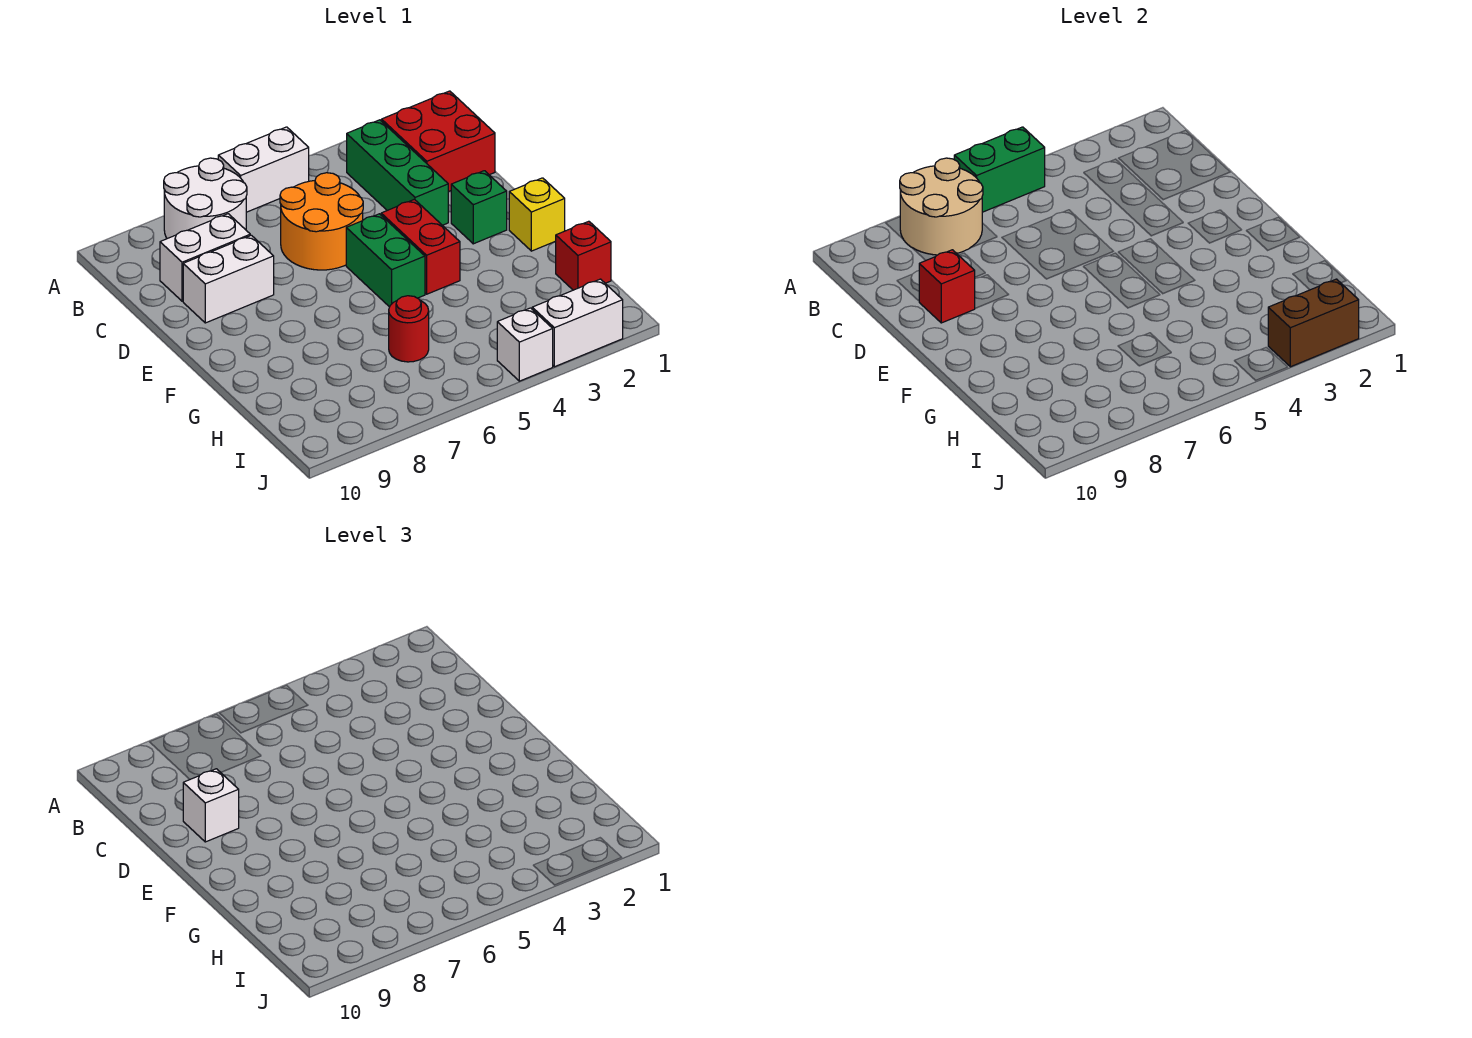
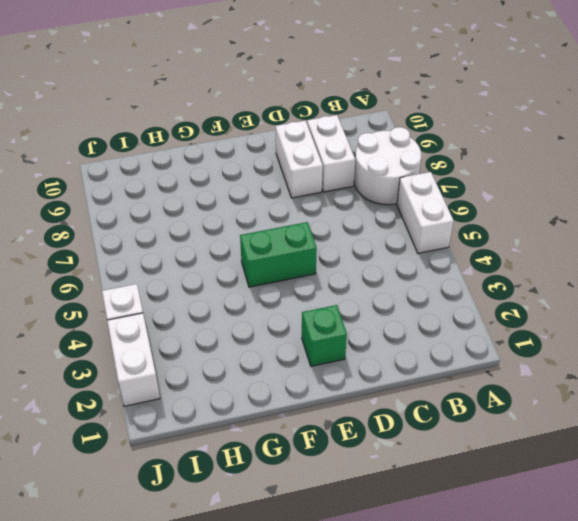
none -> red 2x2 brick [382,91,495,192]
none -> green 1x3 brick [347,120,448,225]
none -> orange 2x2 round brick [280,173,363,270]

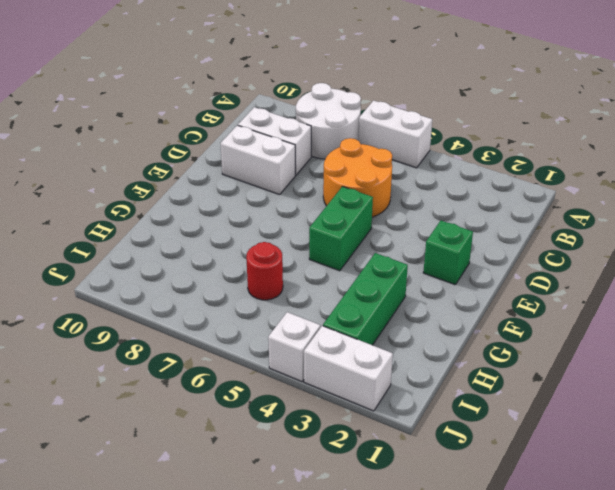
green 1x3 brick [323,253,408,345] -> green 1x3 brick moved to [347,120,448,225]
none -> red 2x2 brick [382,91,495,192]
none -> red 1x2 brick [381,199,460,294]
none -> yellow 1x1 brick [509,178,565,251]

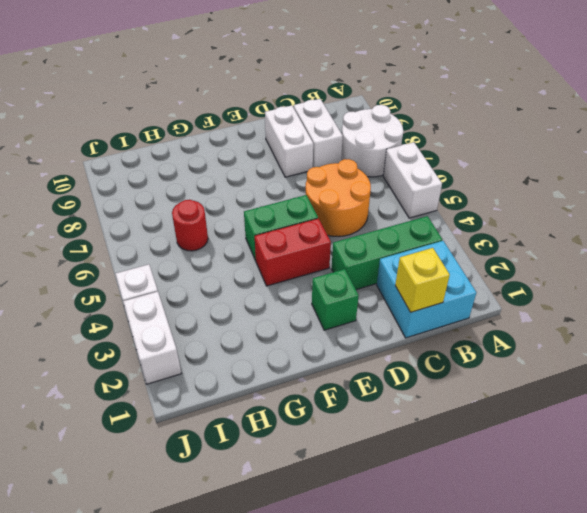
cyan 2x2 brick [377,241,476,338] -> red 2x2 brick [382,91,495,192]
yellow 1x1 brick [395,248,450,312] -> yellow 1x1 brick moved to [509,178,565,251]
none -> red 1x1 brick [556,221,611,290]
none -> green 1x2 brick [954,127,1045,212]
none -> tan 2x2 round brick [900,158,983,255]

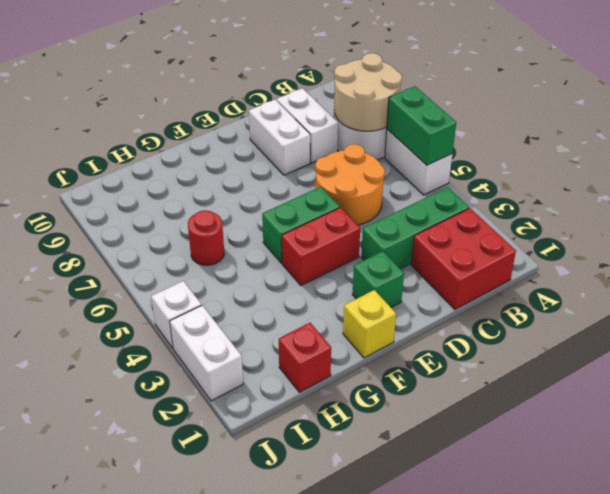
none -> red 1x1 brick [919,250,975,323]
none -> brown 1x2 brick [1268,279,1359,367]
none -> white 1x1 brick [183,769,239,842]

